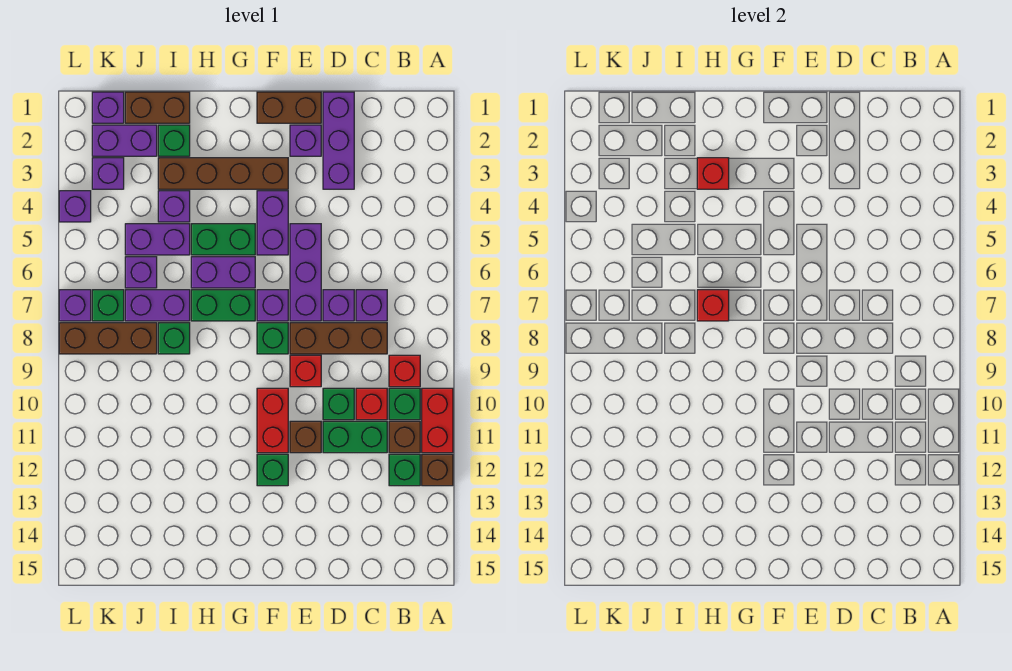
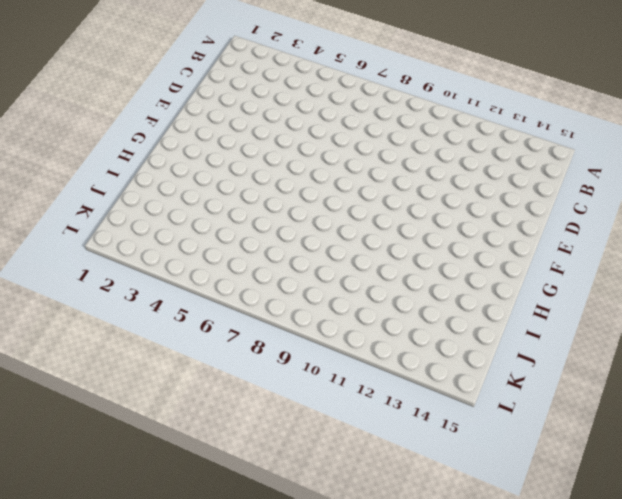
none -> red 1x2 brick [422,388,453,453]
none -> brown 1x1 brick [422,454,453,486]
none -> red 1x1 brick [389,355,420,387]
none -> green 1x1 brick [389,388,420,420]

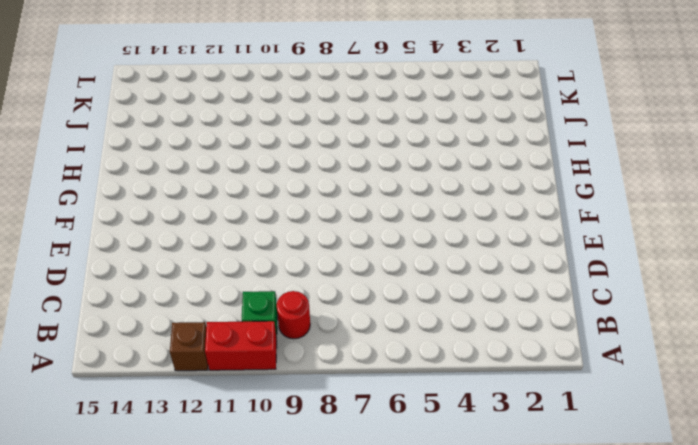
red 1x1 round brick [277,291,310,339] -> red 1x1 brick [389,355,420,387]
none -> brown 1x1 brick [389,421,420,453]
none -> green 1x1 brick [389,454,420,486]
none -> purple 1x1 brick [356,290,387,321]
none -> brown 1x3 brick [290,323,387,354]

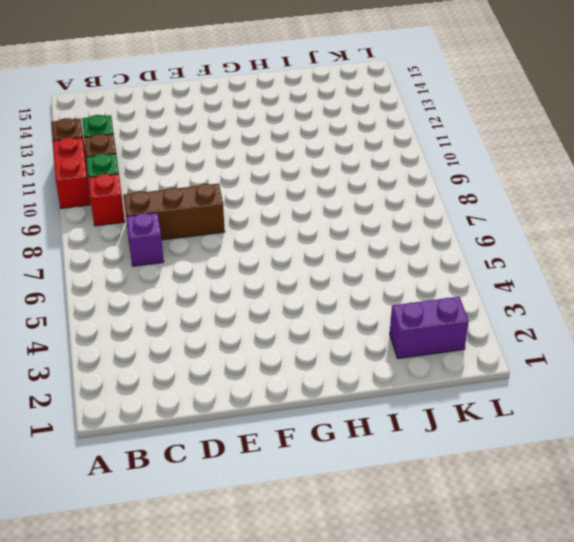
none -> red 1x1 brick [356,388,387,420]
none -> green 1x2 brick [323,421,387,453]
none -> purple 1x3 brick [323,92,354,189]
none -> purple 1x1 brick [323,290,354,321]

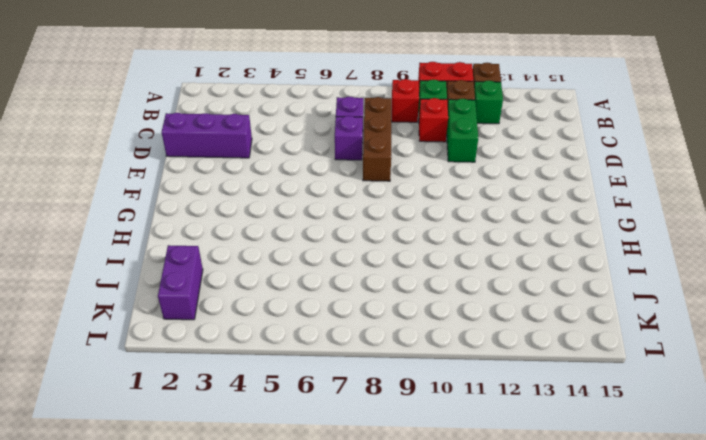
none -> green 1x1 brick [323,388,354,420]
none -> brown 1x2 brick [257,92,321,123]
none -> purple 1x1 brick [290,125,321,156]
none -> purple 1x3 brick [290,224,321,321]

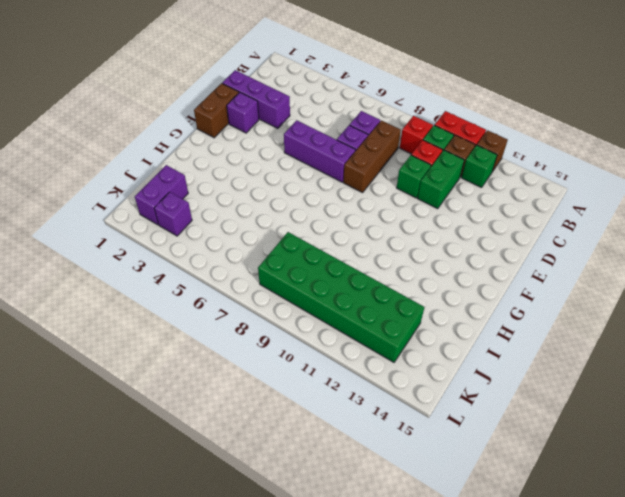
green 2x6 brick [258,232,424,362] -> brown 1x3 brick [59,323,157,354]
none -> red 1x1 brick [290,355,321,387]
none -> brown 1x1 brick [290,421,321,453]
none -> brown 1x4 brick [158,158,288,189]
none -> purple 1x2 brick [257,191,288,255]

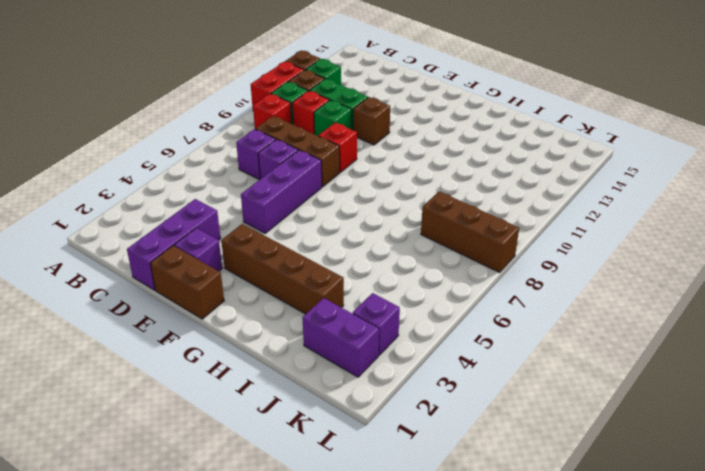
none -> purple 1x2 brick [257,191,288,255]
none -> purple 1x1 brick [257,290,288,321]
none -> green 1x1 brick [257,323,288,354]
none -> red 1x2 brick [257,388,288,453]

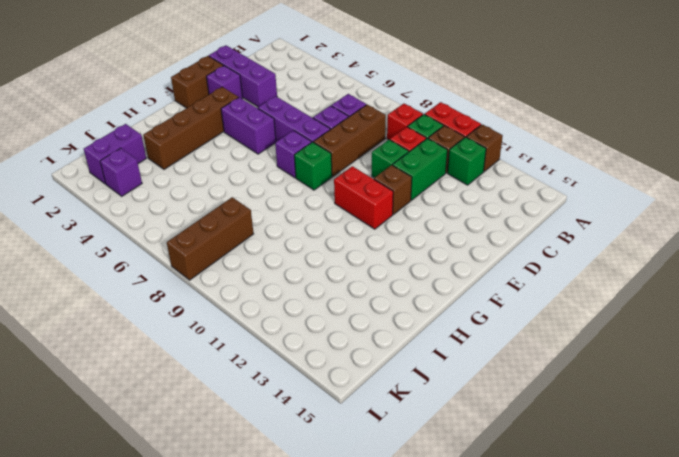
none -> red 1x1 brick [290,355,321,387]
none -> green 1x1 brick [257,454,288,486]
none -> green 1x2 brick [191,224,255,255]
none -> purple 1x2 brick [191,257,255,288]

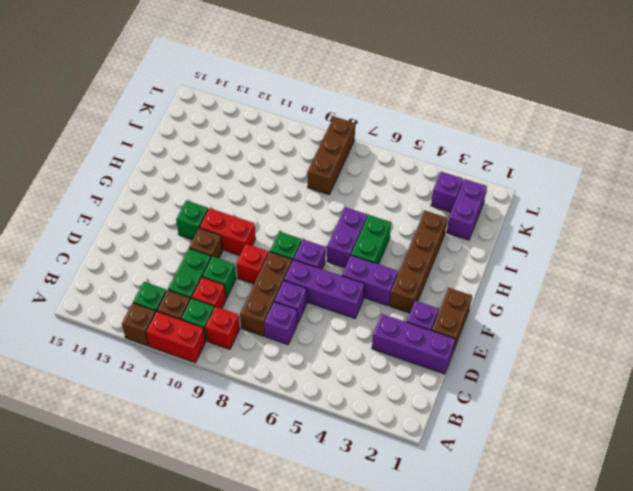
none -> green 1x2 brick [191,290,255,321]
none -> brown 1x2 brick [125,92,190,123]
none -> green 1x1 brick [158,125,190,156]
none -> purple 1x1 brick [158,191,190,222]

